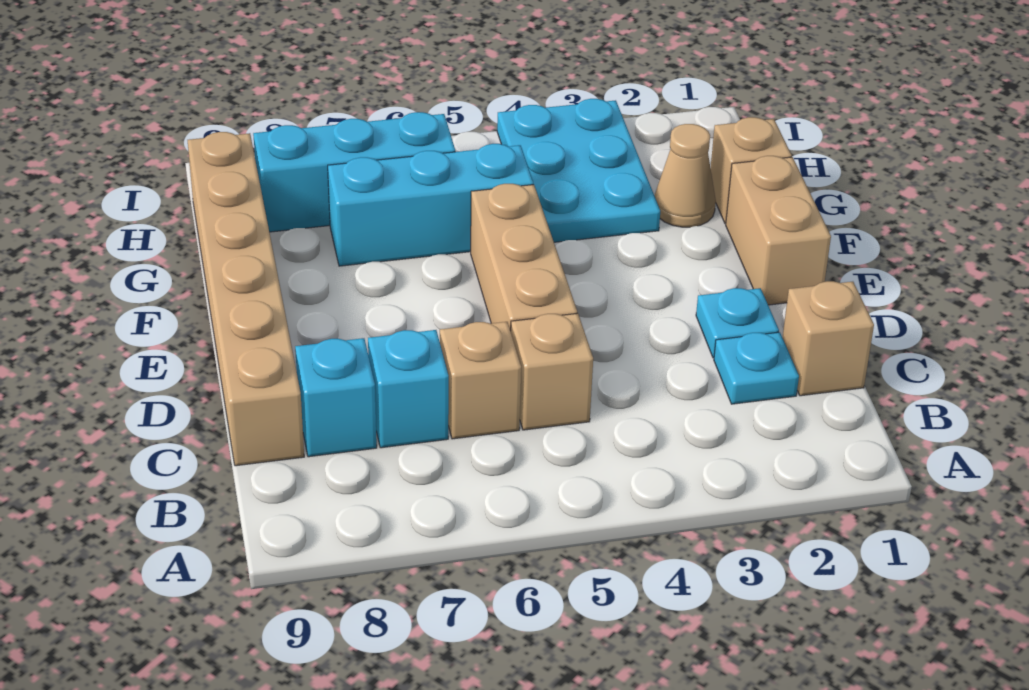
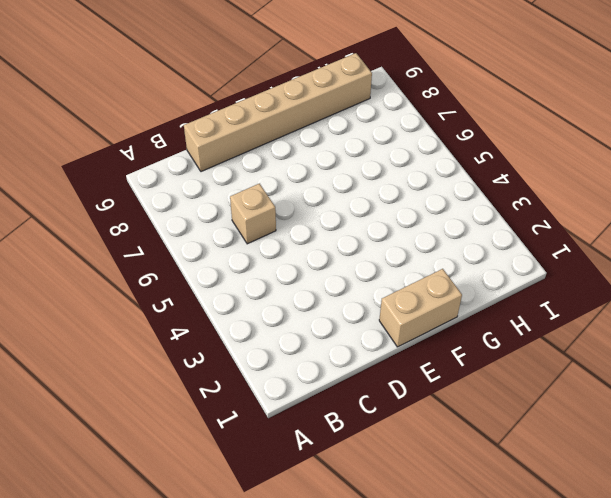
none -> tan 1x1 brick [782,281,874,396]
none -> cyan 1x1 plate [714,332,799,404]
none -> tan 1x1 brick [511,313,593,430]

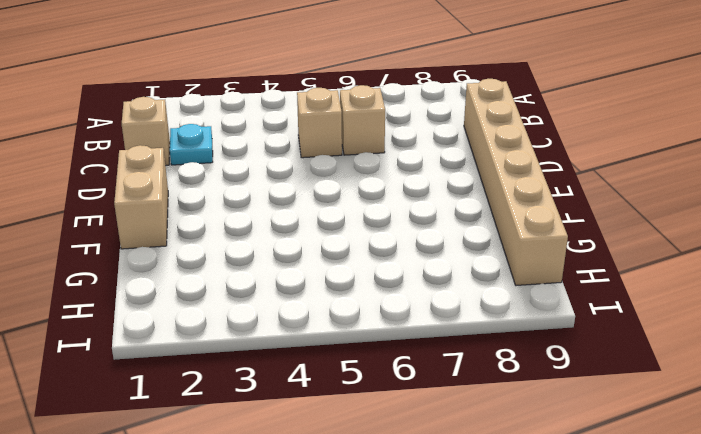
none -> cyan 1x1 brick [368,330,449,448]
none -> cyan 1x1 brick [295,338,377,457]
none -> cyan 1x1 plate [696,288,779,358]

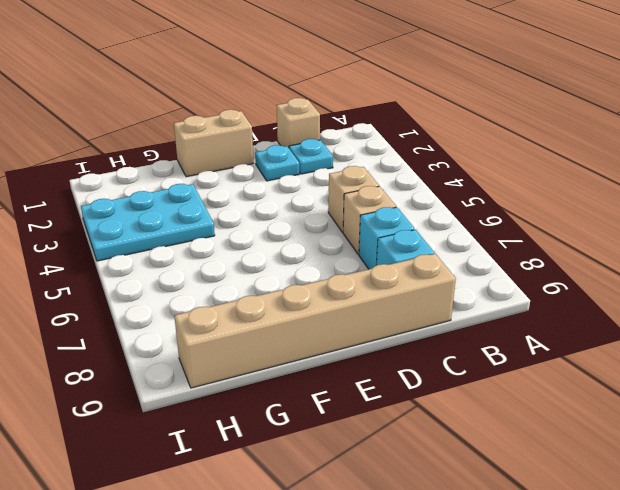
none -> tan 1x3 brick [471,184,577,331]
none -> tan 1x1 brick [711,117,792,223]
none -> tan 1x1 cone [654,124,716,227]

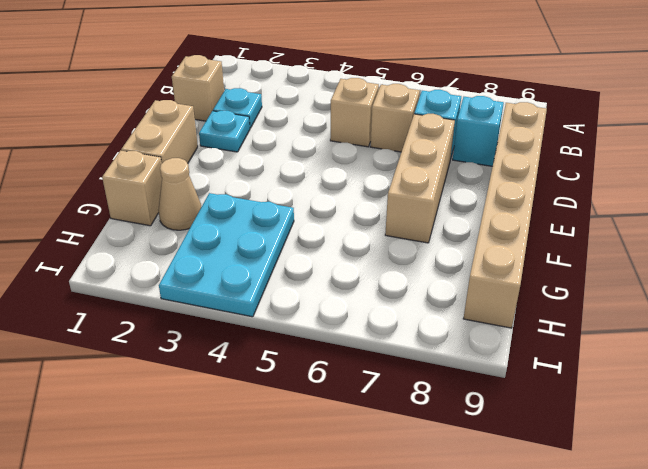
tan 1x3 brick [385,114,455,243] -> tan 1x3 brick moved to [471,184,577,331]
none -> cyan 1x3 brick [328,144,533,266]
none -> cyan 1x3 brick [253,112,455,232]

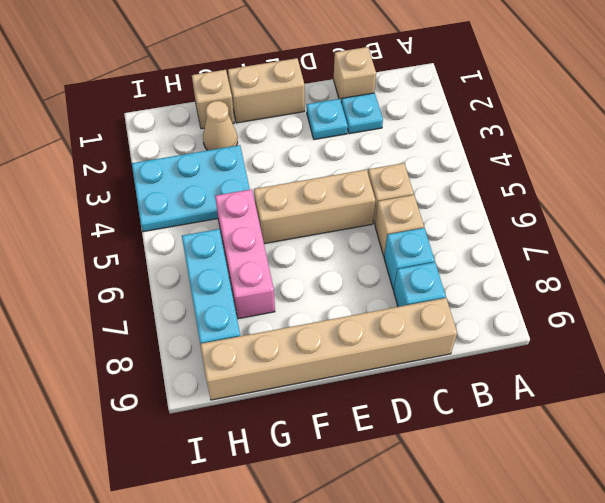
pink 1x3 brick [215,189,275,319] -> cyan 1x3 brick [328,144,533,266]

